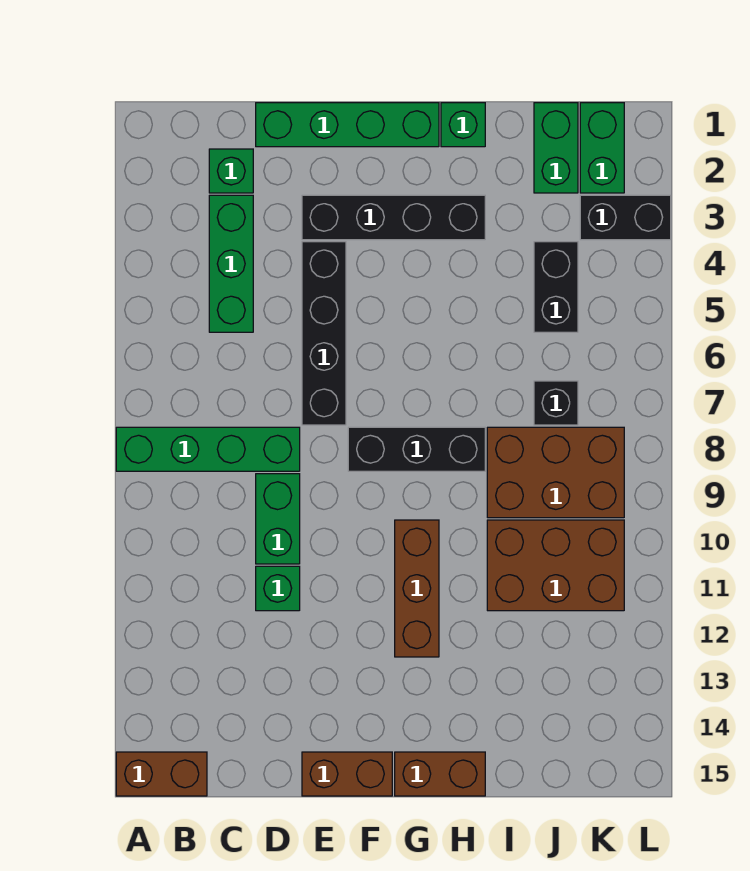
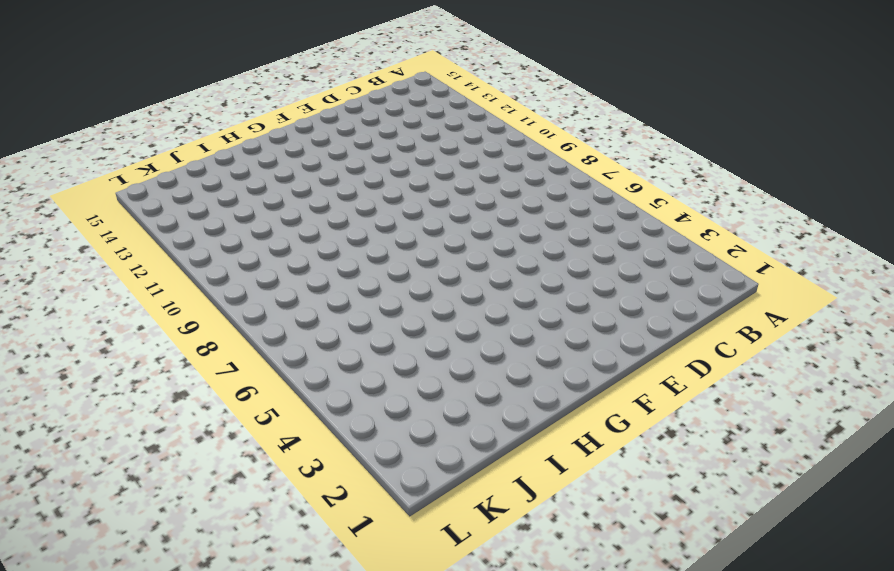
none -> green 1x4 brick [116,427,300,471]
none -> brown 1x2 brick [116,752,207,796]
none -> green 1x1 brick [209,149,253,193]

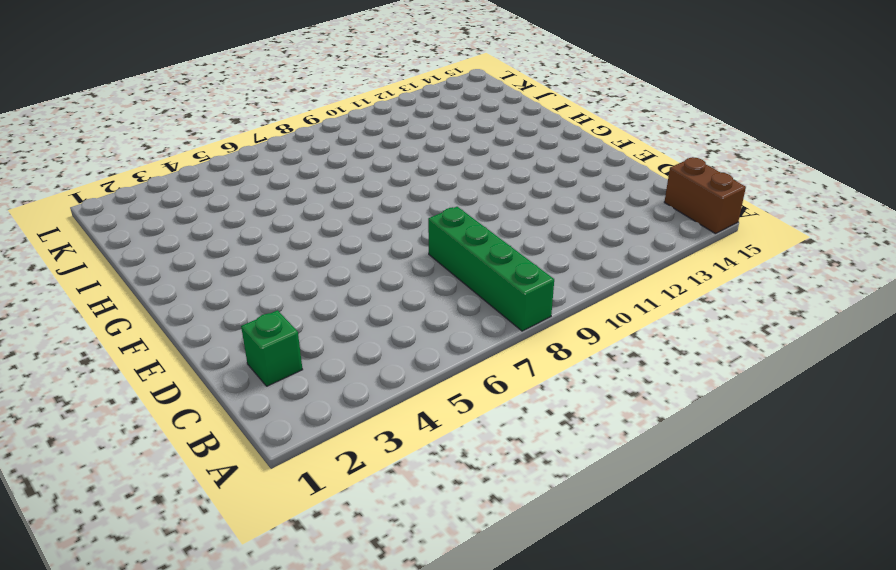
none -> green 1x3 brick [209,195,253,332]
none -> green 1x4 brick [256,103,439,147]
none -> green 1x2 brick [256,474,300,564]

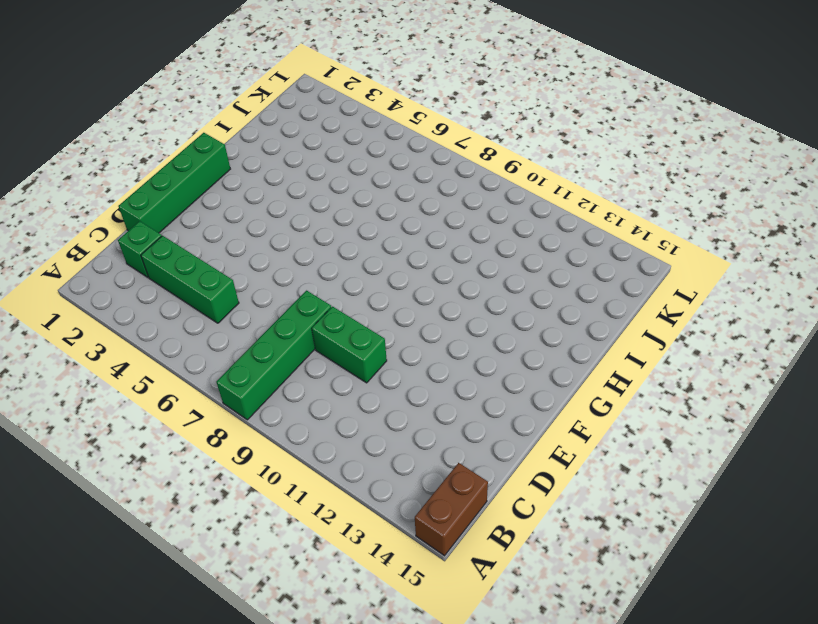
none -> green 1x1 brick [256,566,300,611]
none -> black 1x4 brick [302,195,485,240]
none -> black 1x4 brick [302,242,346,425]

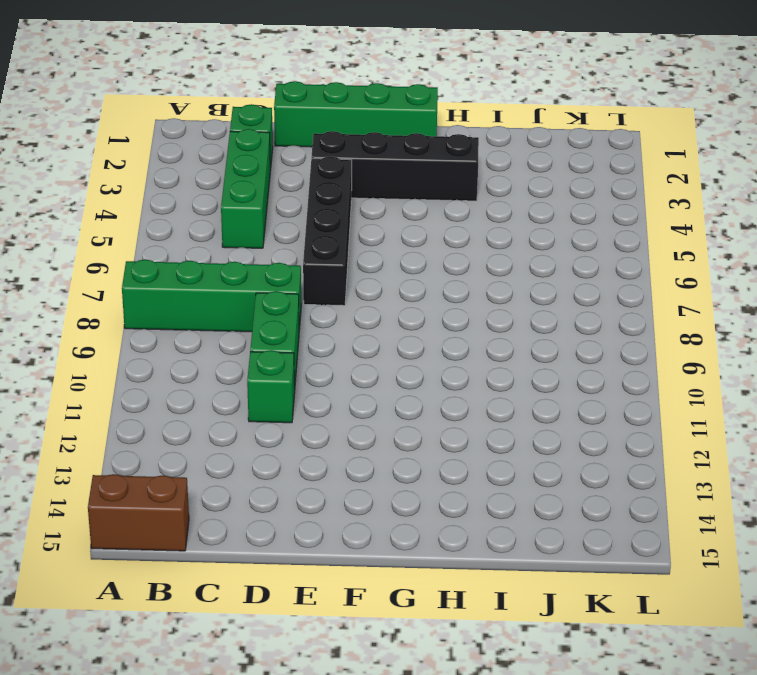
none -> brown 1x2 brick [302,752,392,796]
none -> black 1x3 brick [348,427,485,471]
none -> brown 1x3 brick [395,520,439,657]

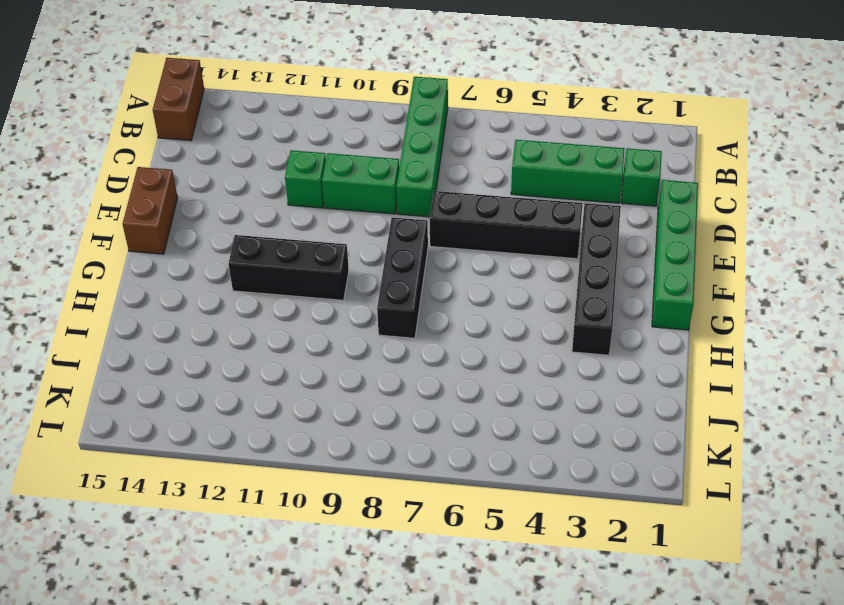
black 1x3 brick [228,235,349,300] -> brown 1x3 brick [395,520,439,657]
none -> brown 1x2 brick [395,752,485,796]
none -> green 1x1 brick [441,103,485,147]
none -> brown 2x3 brick [487,427,624,518]

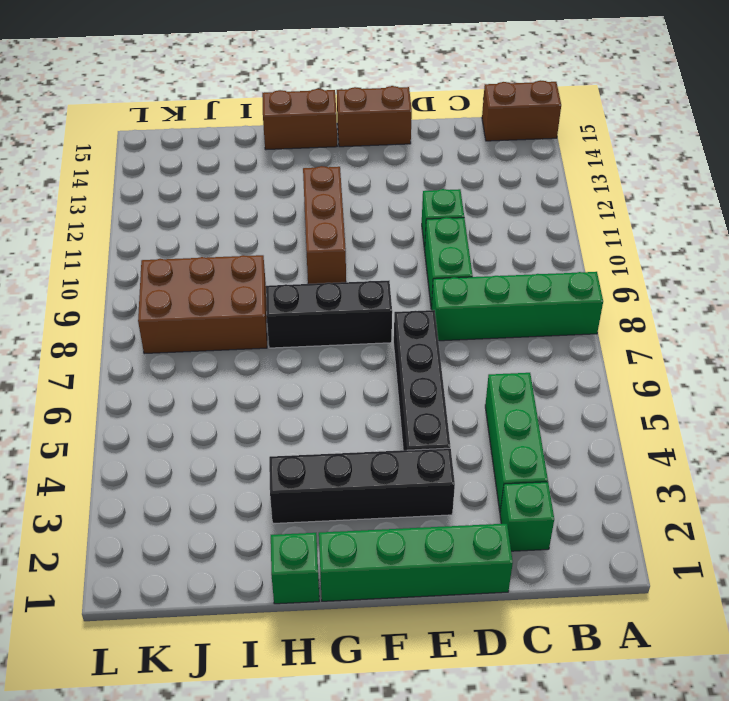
none -> brown 2x3 brick [487,520,624,611]
none -> green 1x2 brick [534,103,578,193]
none -> black 1x2 brick [534,242,578,332]

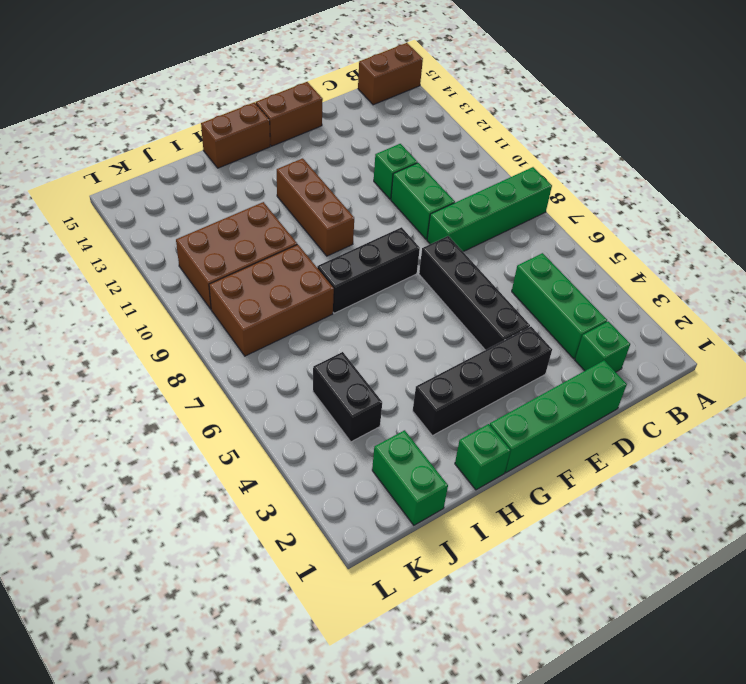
none -> black 1x1 brick [534,381,578,425]
none -> green 1x2 brick [580,103,624,193]
none -> black 1x2 brick [580,195,671,240]

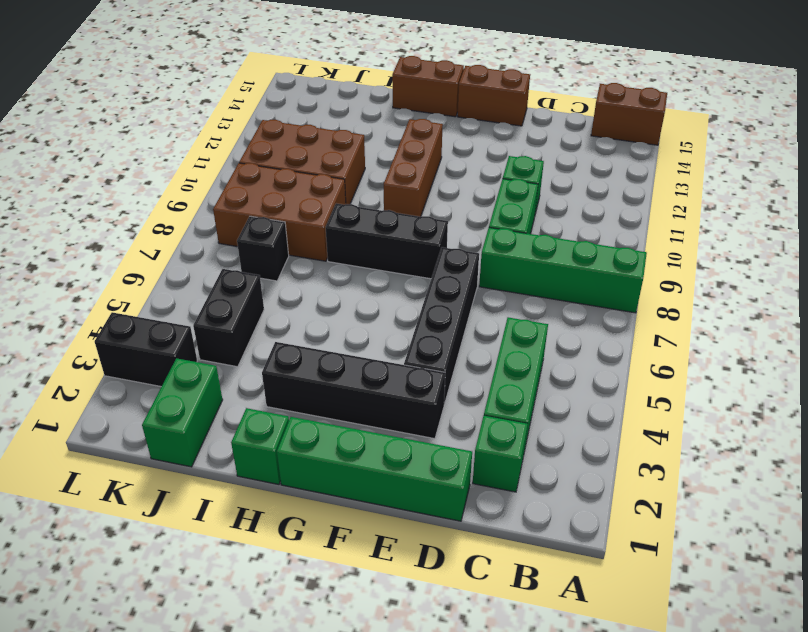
none -> green 1x2 brick [580,103,624,193]

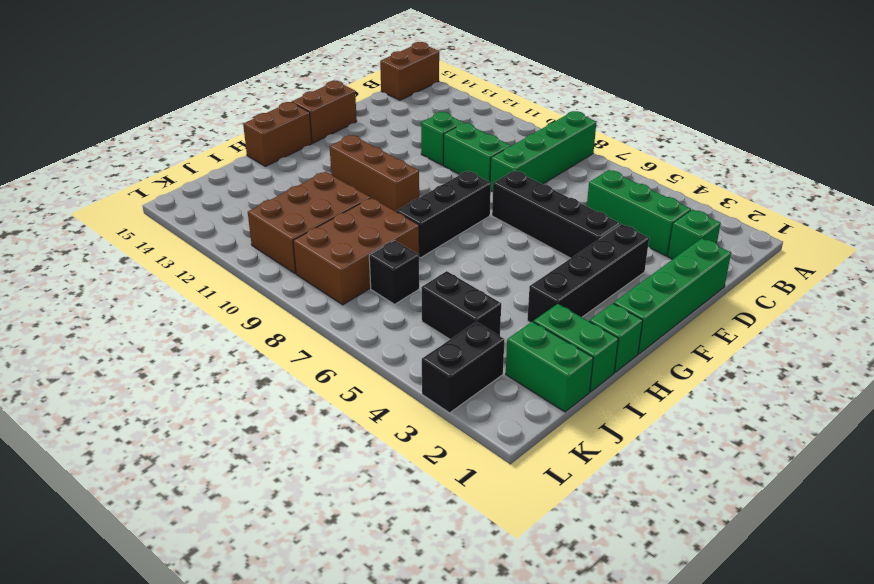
green 1x2 brick [534,304,618,392] -> green 1x2 brick moved to [580,103,624,193]

